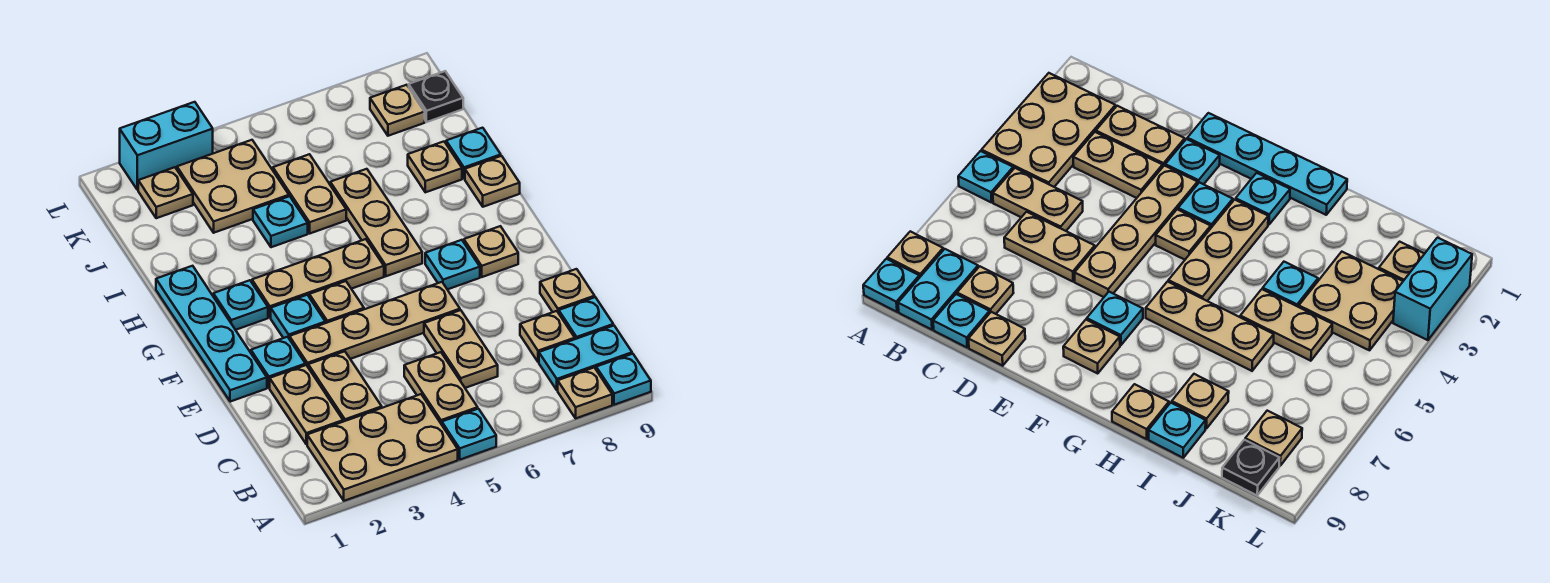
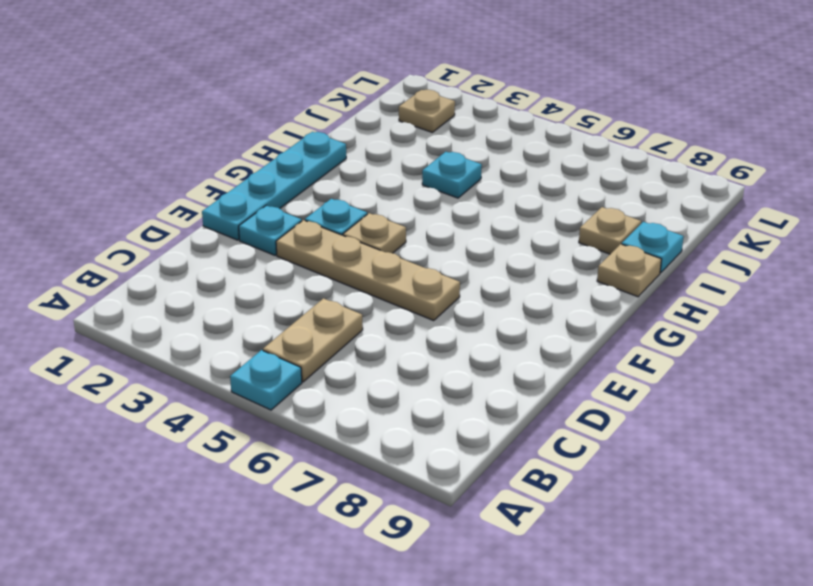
none -> tan 2x3 plate [307,394,458,501]
none -> tan 1x1 plate [558,368,612,418]
none -> cyan 1x1 plate [596,354,651,405]
none -> cyan 1x2 plate [539,325,632,390]

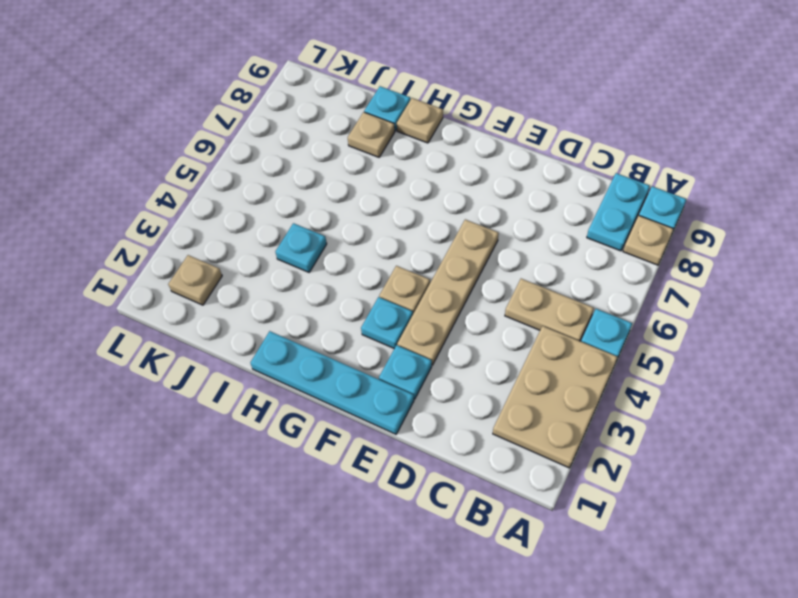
none -> tan 1x2 plate [270,365,343,444]
none -> tan 1x2 plate [308,351,382,422]
none -> tan 1x2 plate [424,310,498,388]
none -> tan 1x1 plate [520,311,575,362]

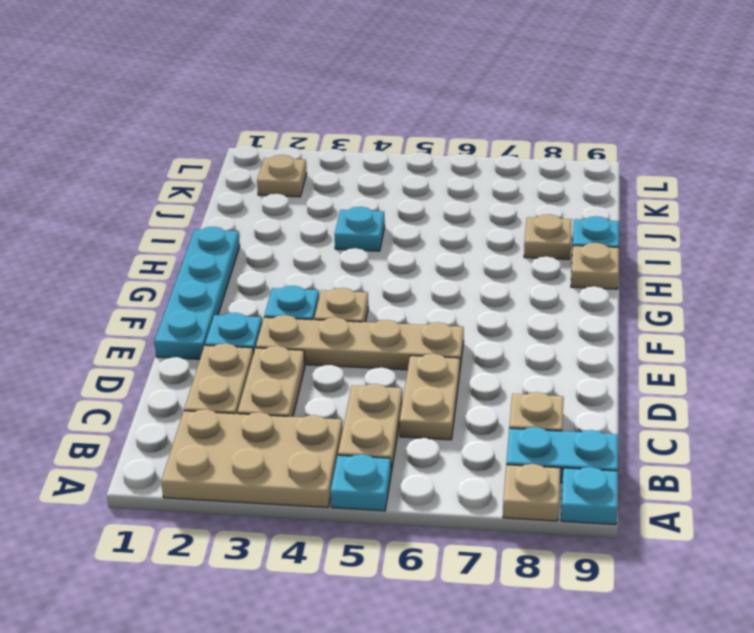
none -> cyan 1x1 plate [559,297,613,339]
none -> tan 1x1 plate [540,269,595,313]
none -> cyan 1x1 plate [425,240,480,290]
none -> tan 1x1 plate [464,226,518,277]

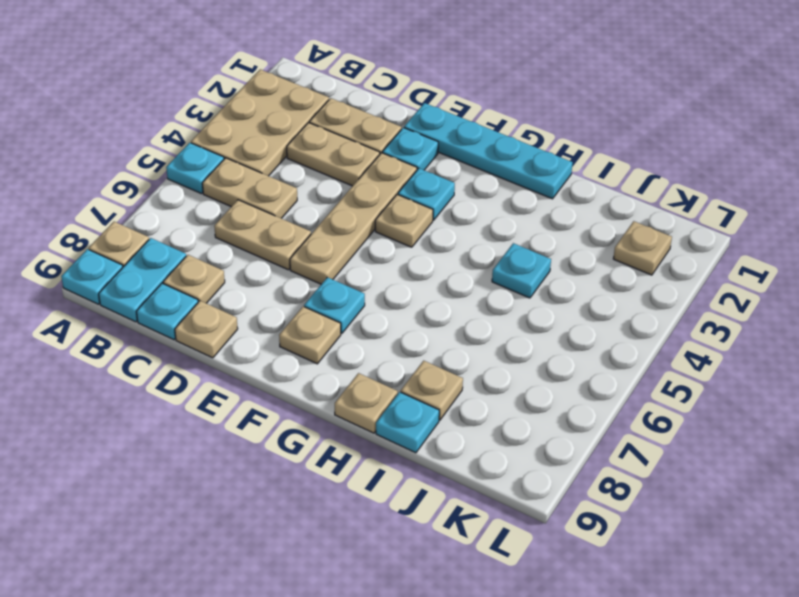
none -> cyan 1x1 plate [213,280,268,330]
none -> tan 1x3 plate [252,239,384,318]
none -> tan 1x3 plate [330,169,422,276]
none -> tan 1x2 plate [273,154,346,233]

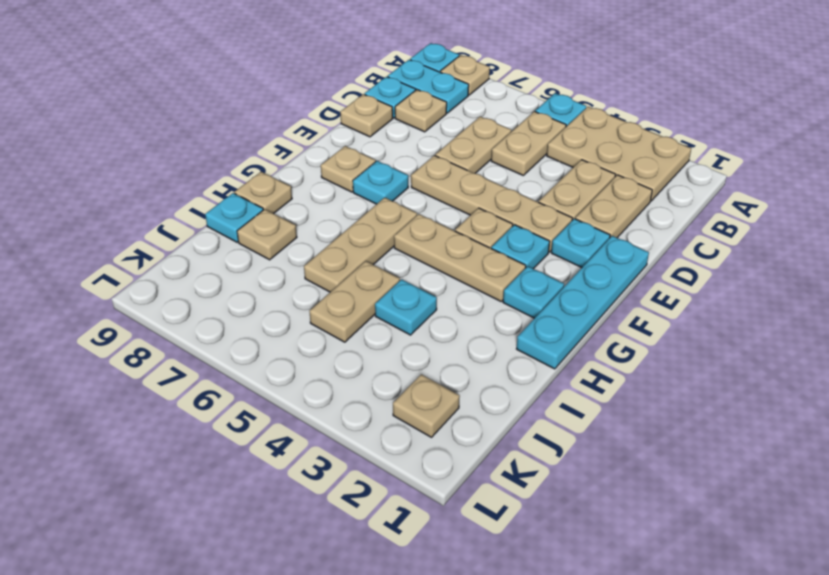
none -> tan 2x2 plate [177,140,289,233]
none -> tan 1x1 plate [370,85,425,136]
none -> black 1x1 plate [409,71,463,122]
none -> cyan 1x2 brick [120,102,213,190]

